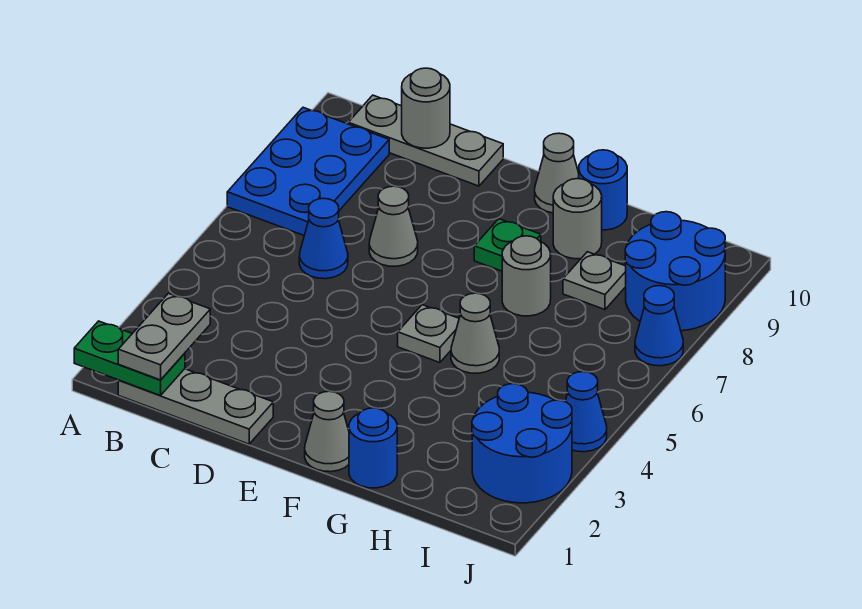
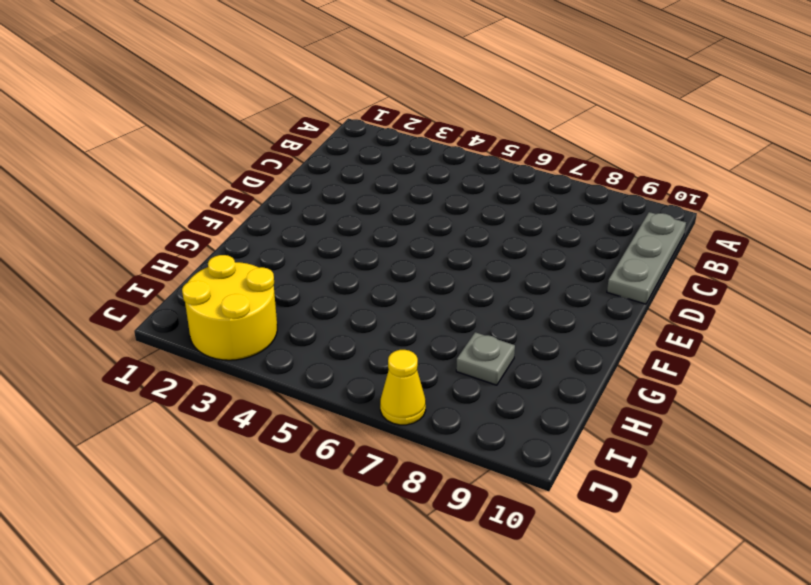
yellow 2x2 round brick [182,255,277,360] -> blue 2x2 round brick [472,384,572,503]
yellow 1x1 cone [380,350,426,425] -> blue 1x1 cone [635,286,683,366]
none -> blue 2x3 plate [227,107,389,235]
none -> grey 1x3 plate [118,369,273,444]
none -> blue 1x1 cone [299,198,348,279]

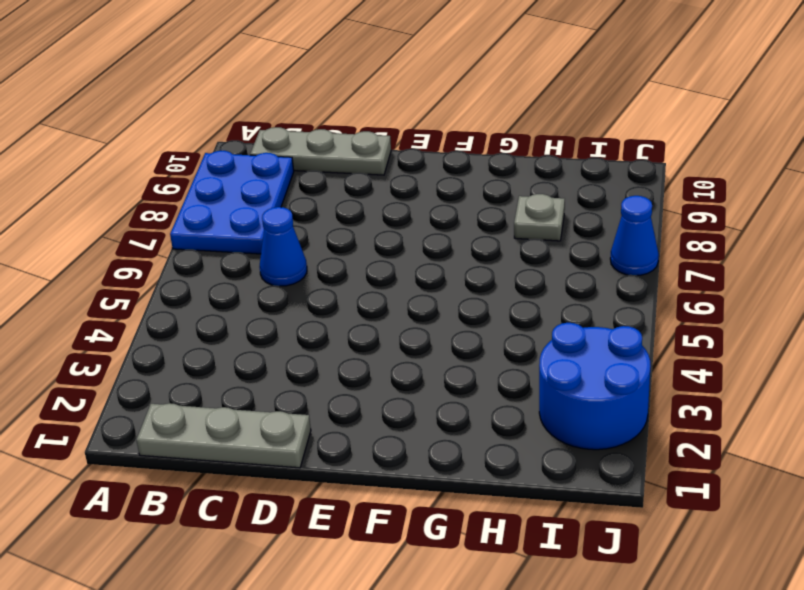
none -> grey 1x1 cone [369,186,418,266]
none -> grey 1x1 cone [305,391,349,472]
none -> grey 1x1 plate [398,305,459,363]

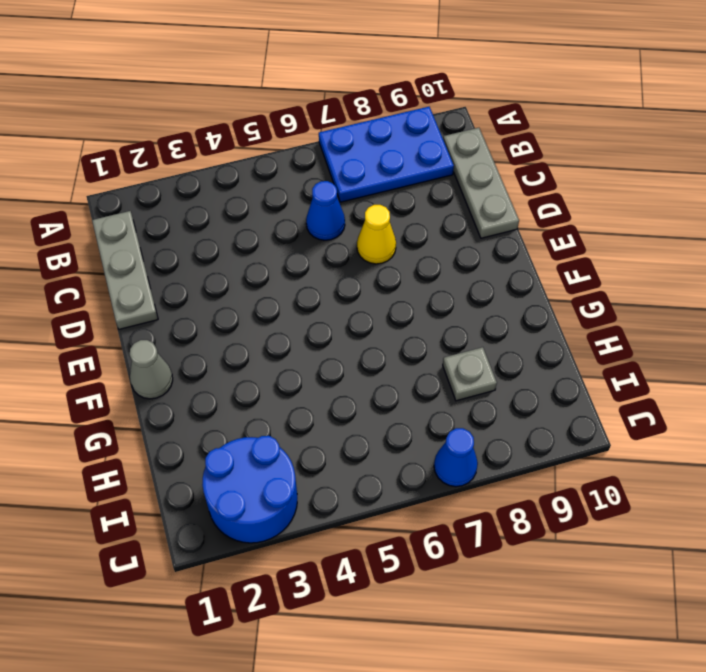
yellow 1x1 cone [357,205,396,264] -> grey 1x1 cone [369,186,418,266]
none -> grey 1x1 plate [398,305,459,363]
none -> green 1x1 plate [474,219,541,271]
none -> grey 1x1 cone [535,133,579,213]

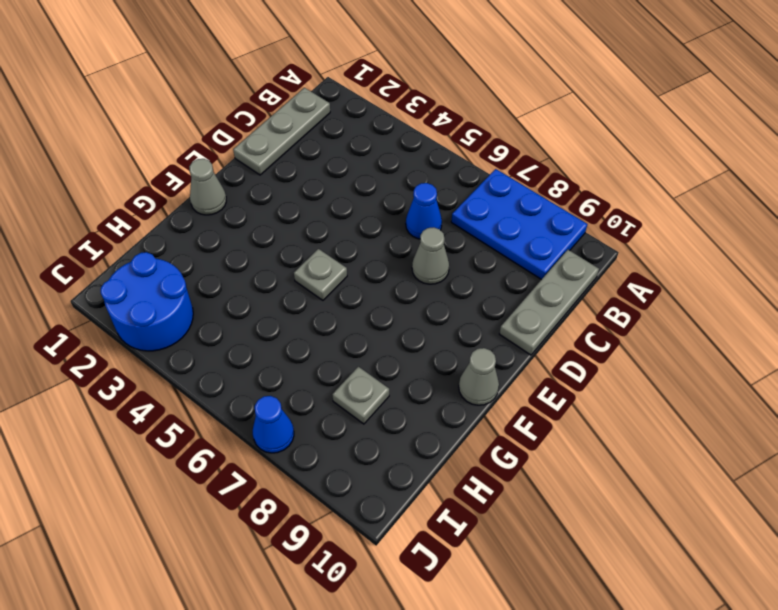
none -> green 1x1 plate [474,219,541,271]
none -> blue 1x1 round brick [349,408,397,488]
none -> grey 1x1 cone [451,293,499,373]

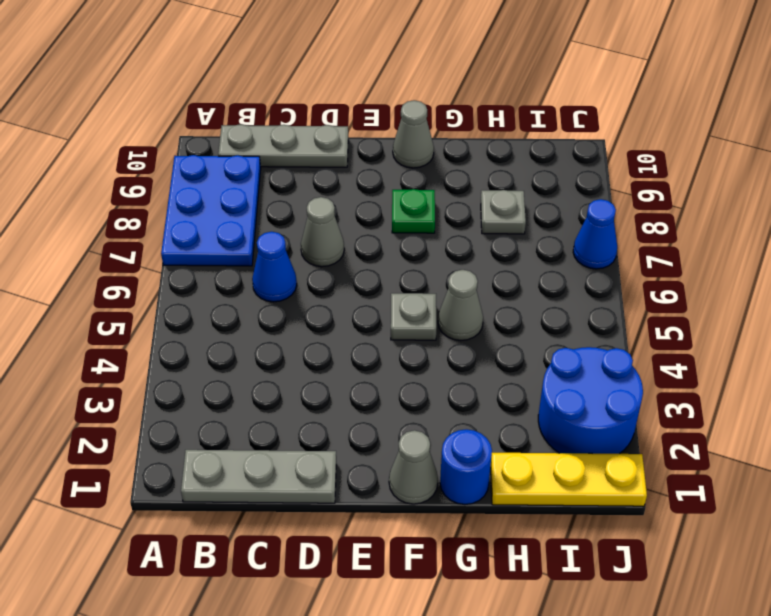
yellow 1x3 plate [491,453,647,506] -> none
none -> grey 1x1 round brick [502,236,551,316]
none -> grey 1x1 round brick [553,179,602,259]
none -> blue 1x1 round brick [579,150,627,230]

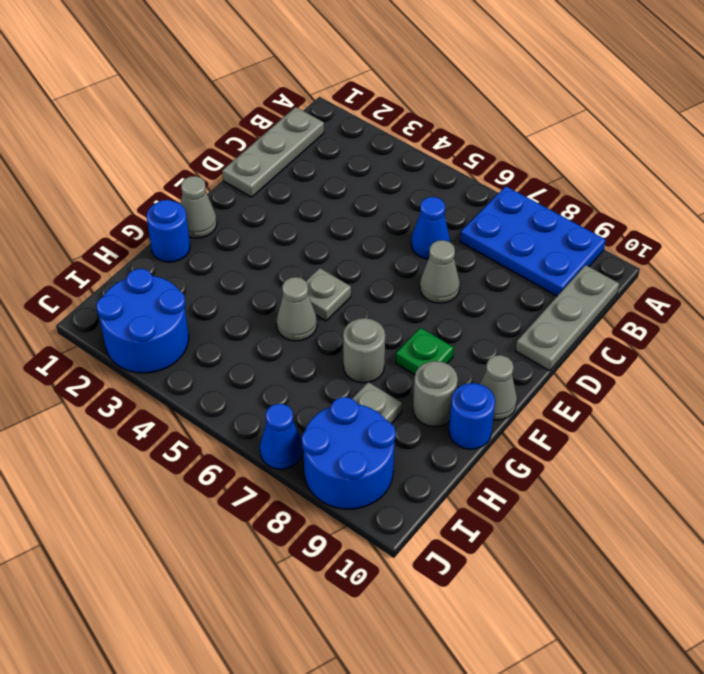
none -> blue 1x1 cone [565,372,607,452]
none -> green 1x2 plate [74,321,185,396]
none -> grey 1x1 round brick [402,68,450,148]

